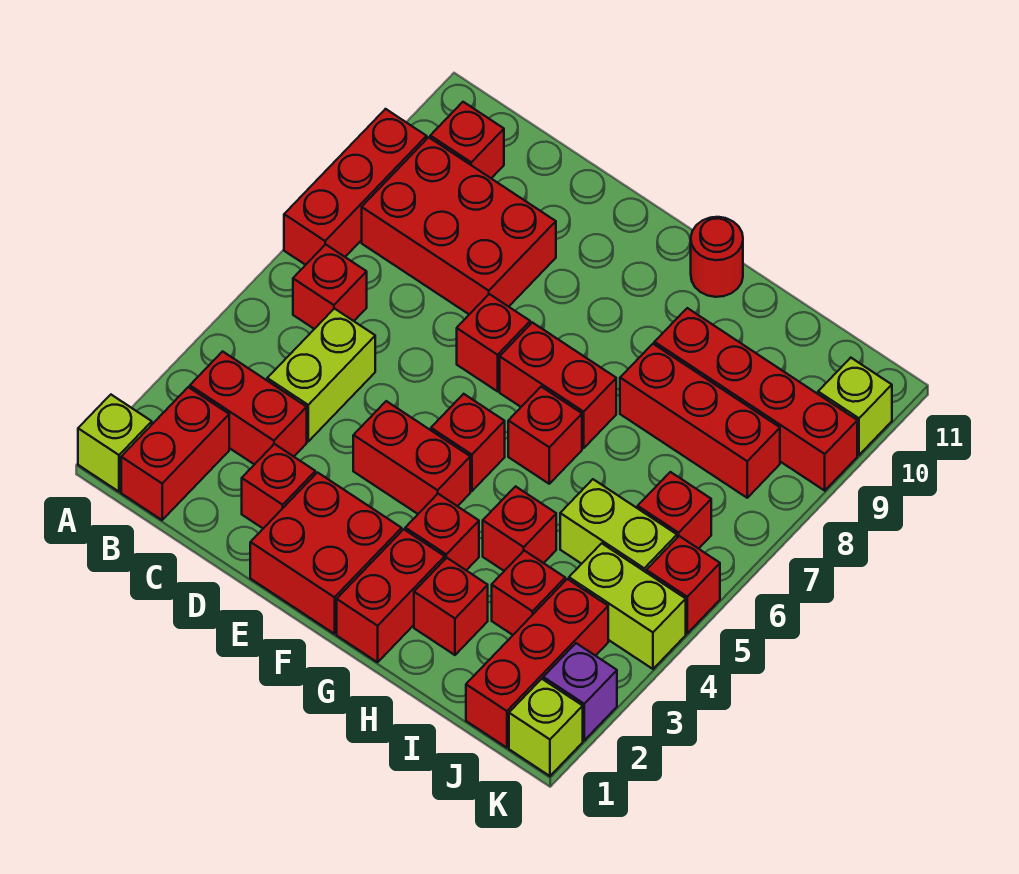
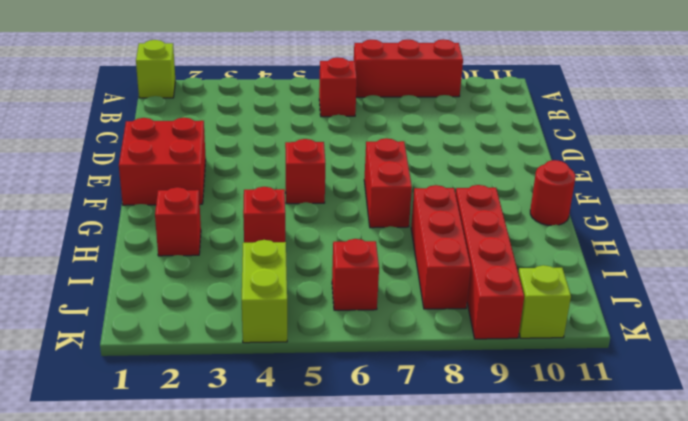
none -> red 1x2 brick [121,387,229,520]
none -> red 1x2 brick [190,351,307,465]
none -> red 2x3 brick [362,137,556,314]
none -> red 1x1 brick [430,102,504,178]

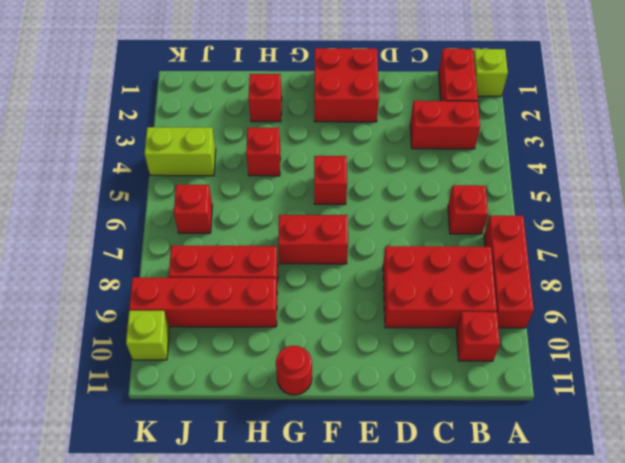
none -> lime 1x2 brick [267,309,375,441]
none -> red 1x1 brick [242,444,315,528]
none -> red 1x2 brick [353,401,470,514]
none -> red 1x1 brick [457,294,530,391]

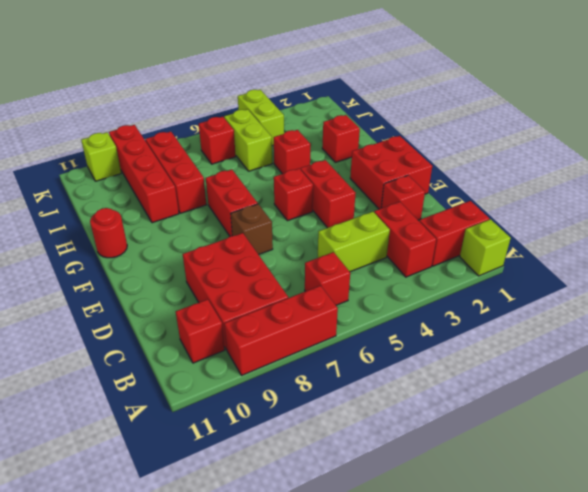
brown 1x1 brick [231,204,273,255] -> red 1x1 brick [457,294,530,391]
none -> red 1x2 brick [337,529,445,662]
none -> red 1x1 brick [405,494,479,570]
none -> red 1x1 brick [508,387,582,484]
none -> red 1x1 brick [492,551,565,635]

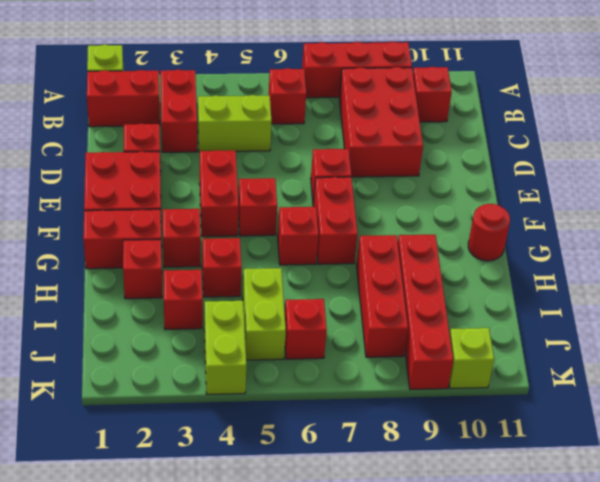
none -> red 1x3 brick [466,579,608,748]
none -> lime 1x1 brick [509,679,583,776]
none -> purple 1x1 brick [543,643,617,740]
none -> red 1x1 brick [646,536,720,633]

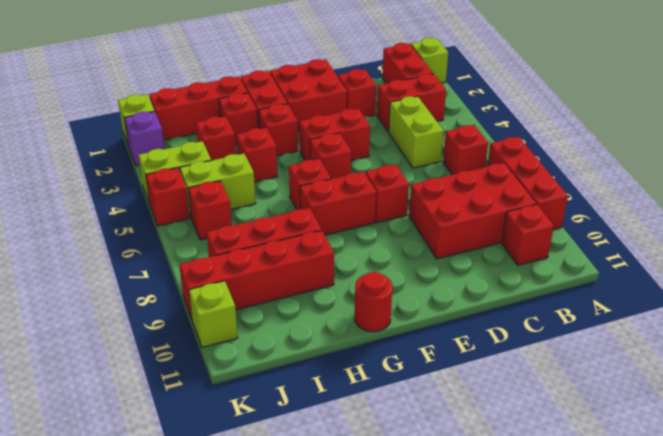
red 1x3 brick [149,76,247,140] -> red 1x3 brick turned to [466,579,608,748]

